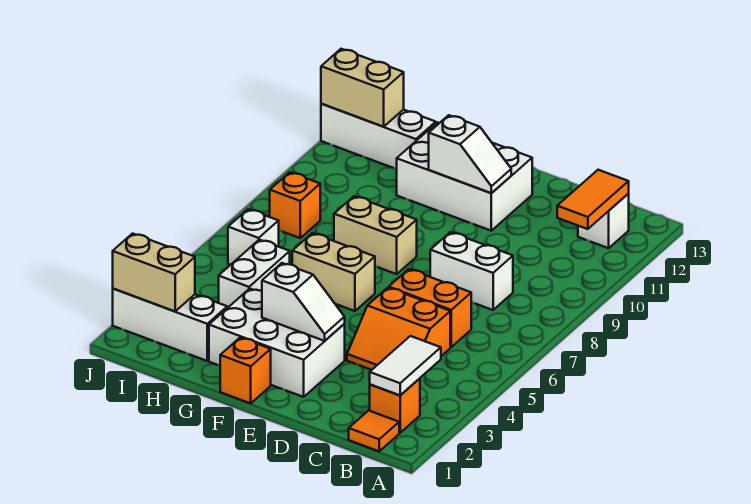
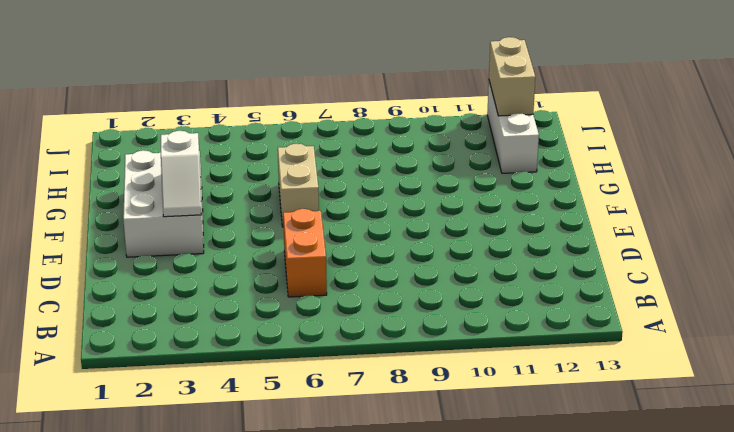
none -> orange 1x1 tile [349,411,399,451]
none -> orange 1x1 brick [370,378,420,433]
none -> white 1x1 brick [578,194,629,248]

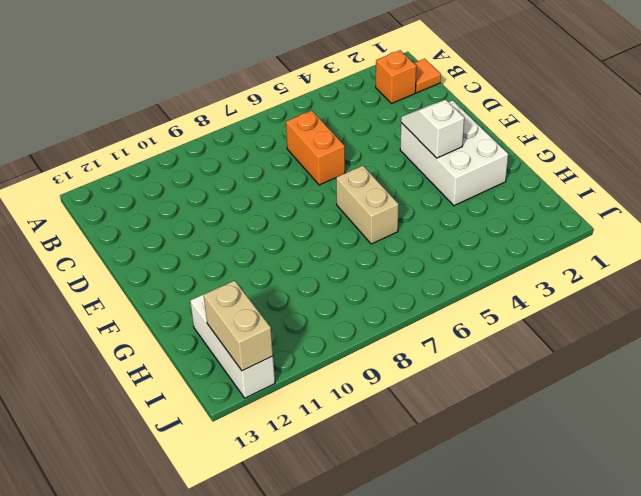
none -> white 1x1 brick [578,194,629,248]
none -> orange 2x2 slope [347,288,450,370]
none -> white 1x2 brick [430,232,513,310]

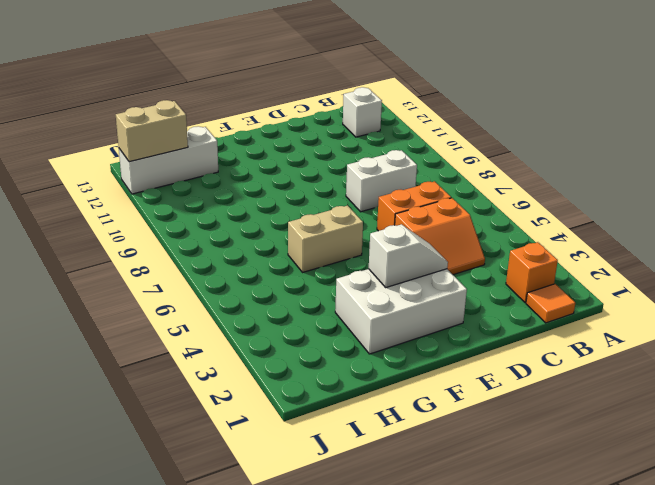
none -> white 2x3 brick [397,122,532,231]
none -> orange 1x1 brick [220,338,271,403]
none -> tan 1x2 brick [334,196,417,274]

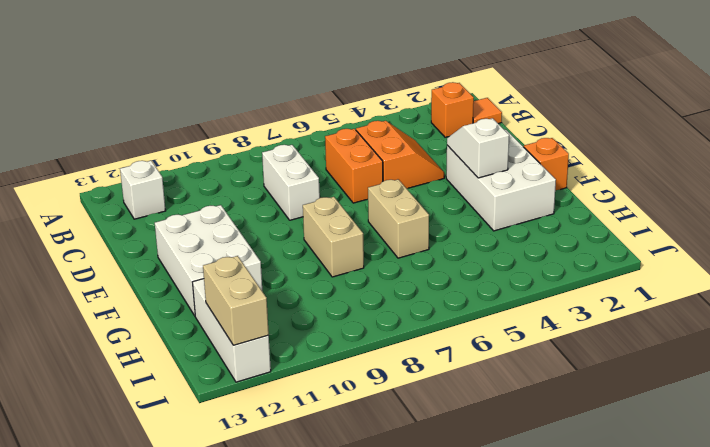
none -> white 1x3 brick [113,289,227,361]
none -> white 1x2 brick [219,240,290,308]
none -> white 1x1 brick [228,209,279,265]

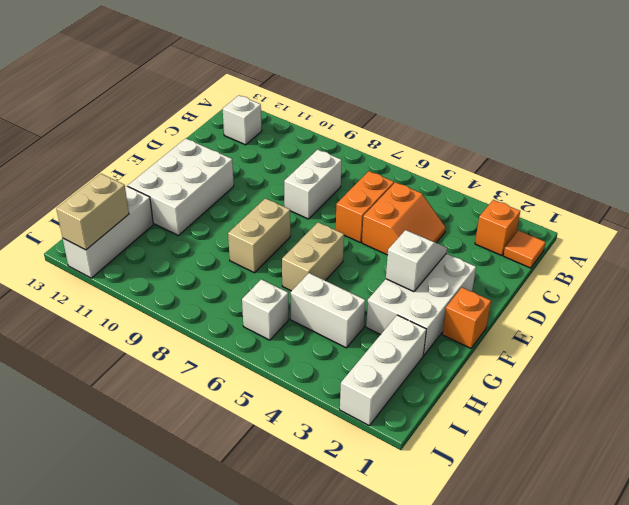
none -> orange 1x1 brick [270,172,320,238]
none -> white 1x2 tile [370,336,441,395]
none -> orange 1x2 tile [557,170,629,229]

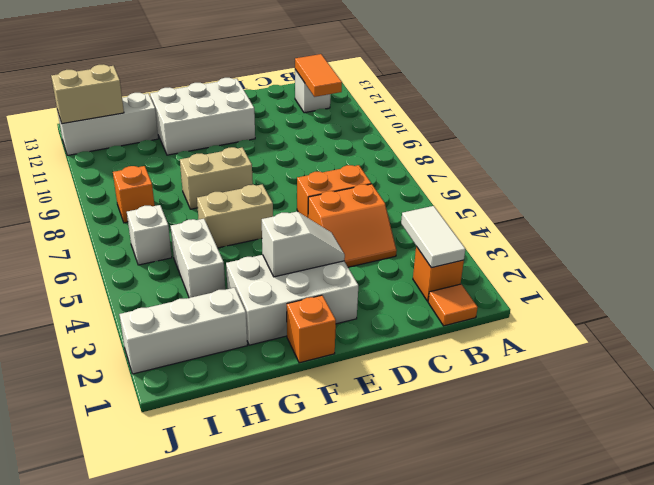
none -> white 1x2 brick [430,232,513,310]
none -> white 1x2 slope [429,115,511,193]
none -> tan 1x2 brick [113,234,195,311]

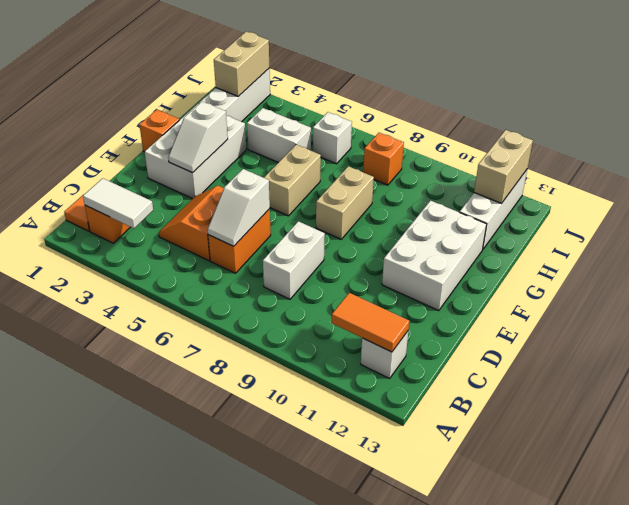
white 1x2 slope [208,169,270,246] -> white 1x2 slope moved to [429,115,511,193]

